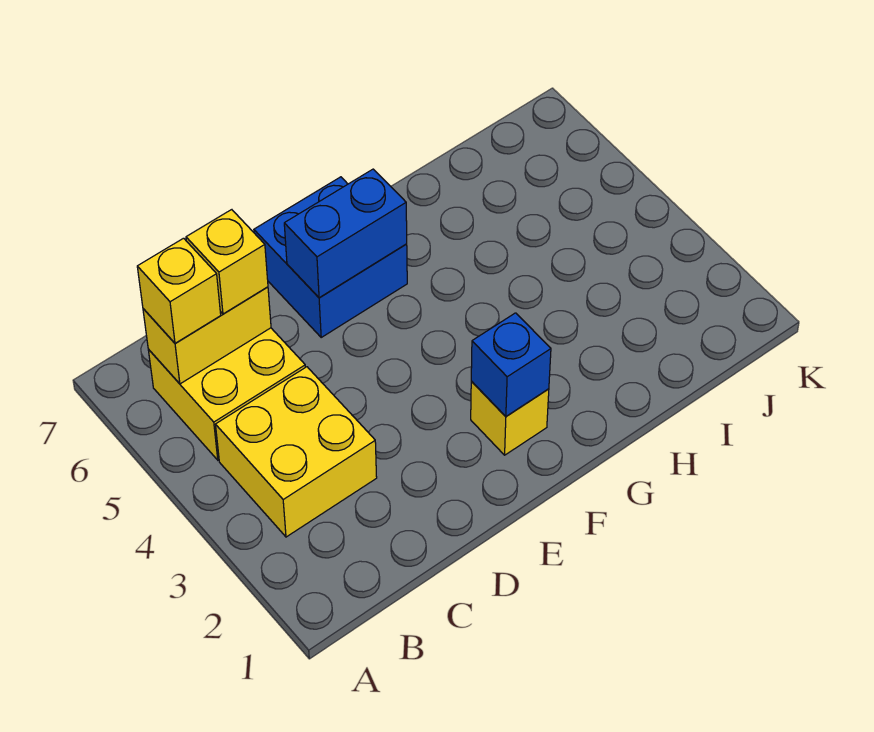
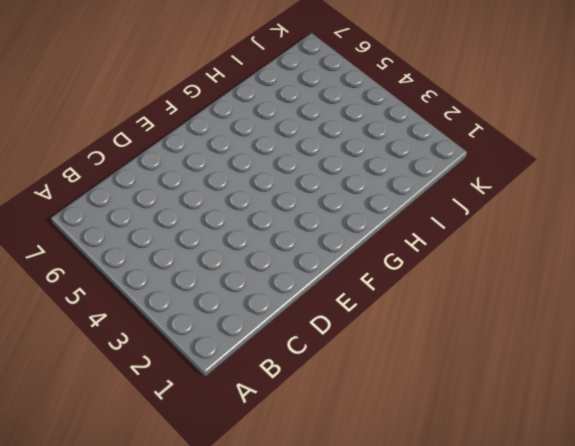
none -> yellow 2x2 brick [216,367,377,537]
none -> yellow 2x2 brick [148,328,305,460]

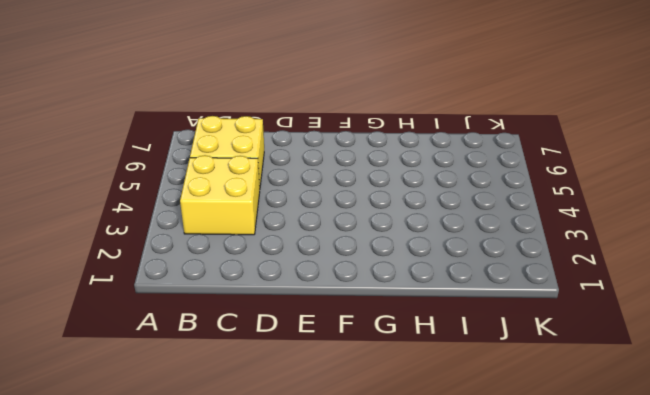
none -> blue 2x2 brick [254,177,407,337]
none -> yellow 1x1 brick [471,381,549,455]

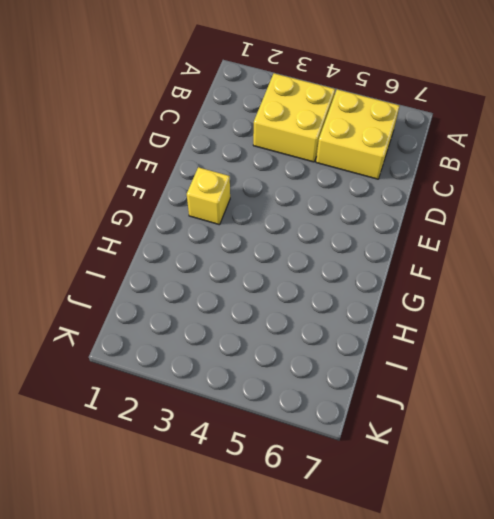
none -> blue 2x2 brick [254,177,407,337]
none -> yellow 1x2 brick [143,287,271,384]

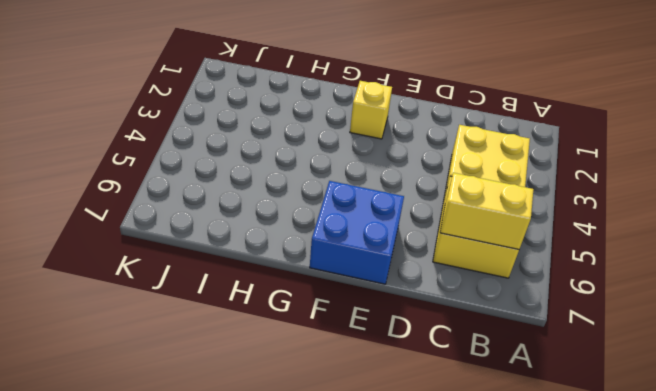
none -> blue 1x2 brick [284,169,407,298]
none -> blue 1x1 brick [471,313,551,416]

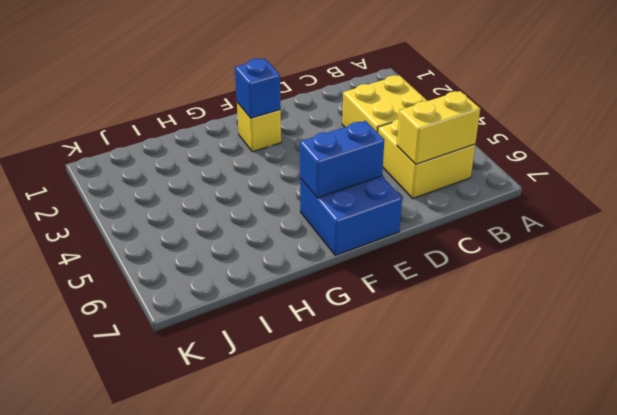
none -> yellow 1x1 brick [137,238,221,343]
none -> yellow 1x1 brick [186,210,268,314]

